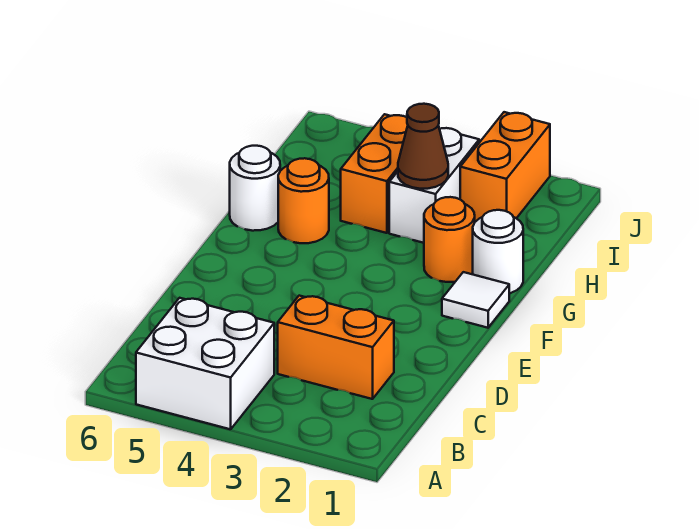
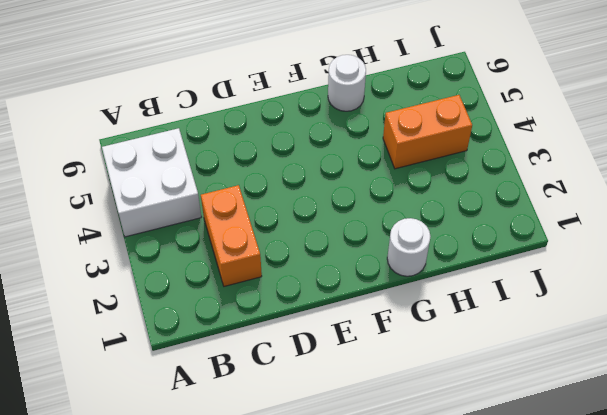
none -> white 1x1 tile [442,272,509,328]
none -> orange 1x1 round brick [424,197,475,282]

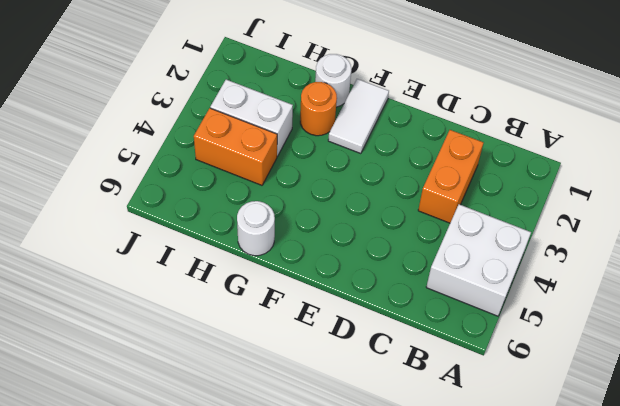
white 1x2 tile [328,79,389,154] -> white 1x1 tile [442,272,509,328]
none -> orange 1x1 round brick [278,158,329,243]
none -> orange 1x2 brick [460,112,550,222]

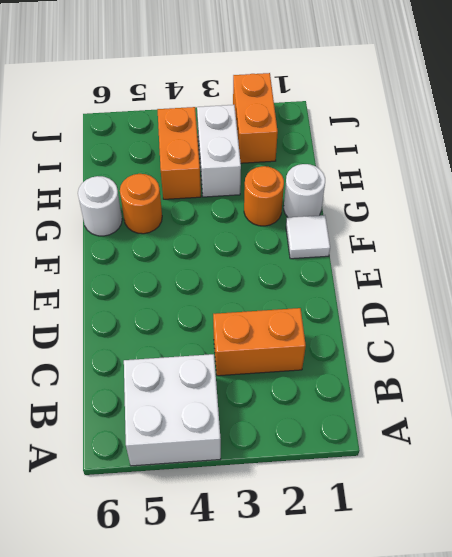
none -> brown 1x1 cone [398,104,448,189]

